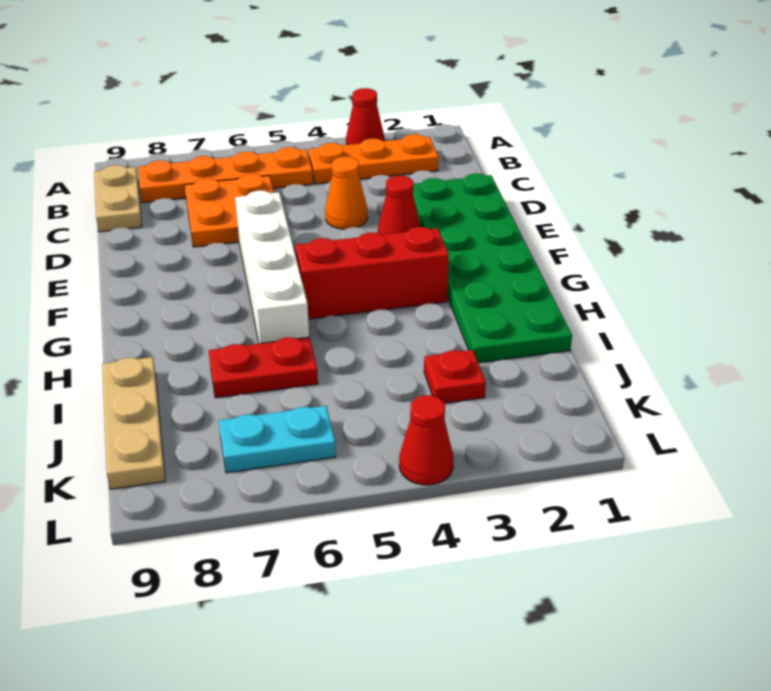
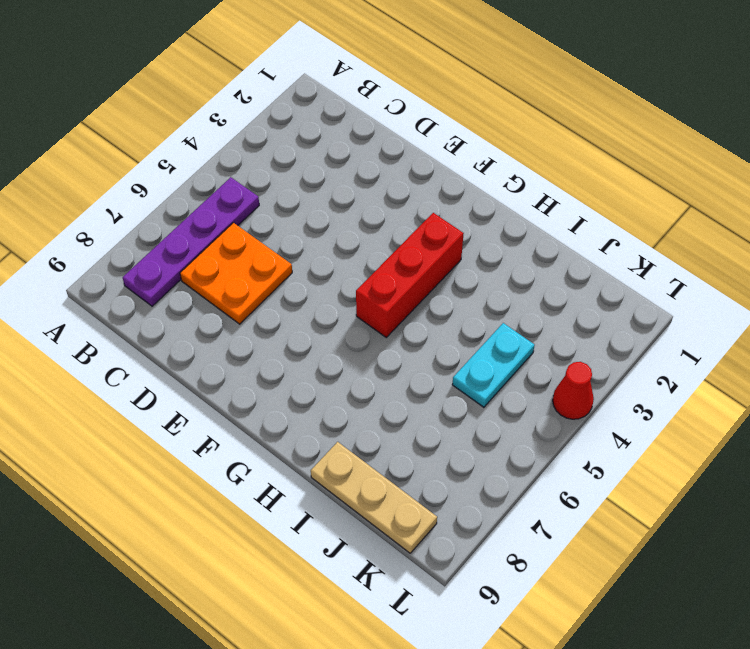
purple 1x4 plate [123,177,259,306] -> orange 1x4 plate [138,147,313,203]
cyan 1x2 plate [452,323,535,407] -> cyan 1x2 plate moved to [219,406,336,473]
none -> red 1x1 cone [346,88,385,145]
none -> orange 1x3 plate [308,134,439,184]
none -> tan 1x2 plate [94,165,142,232]

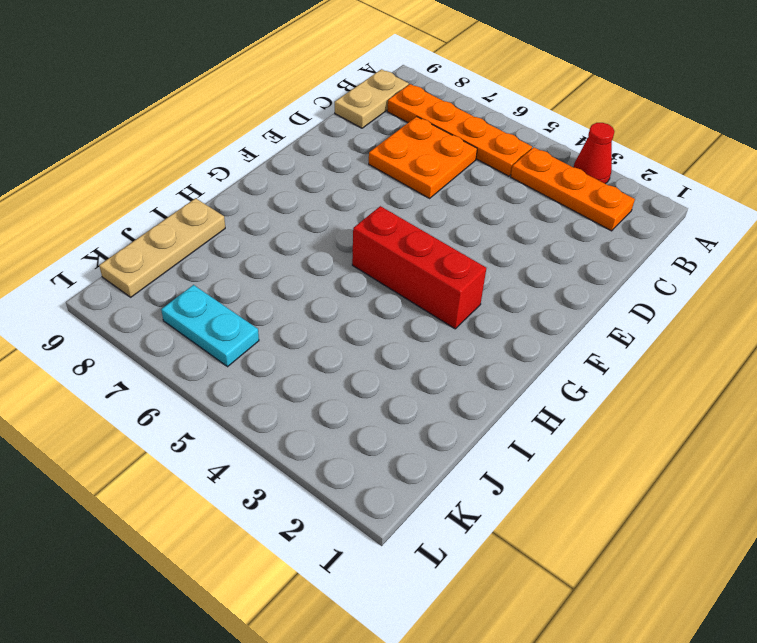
none -> green 2x6 plate [413,174,572,363]
none -> orange 1x1 cone [325,157,368,229]
none -> red 1x1 cone [378,176,420,235]

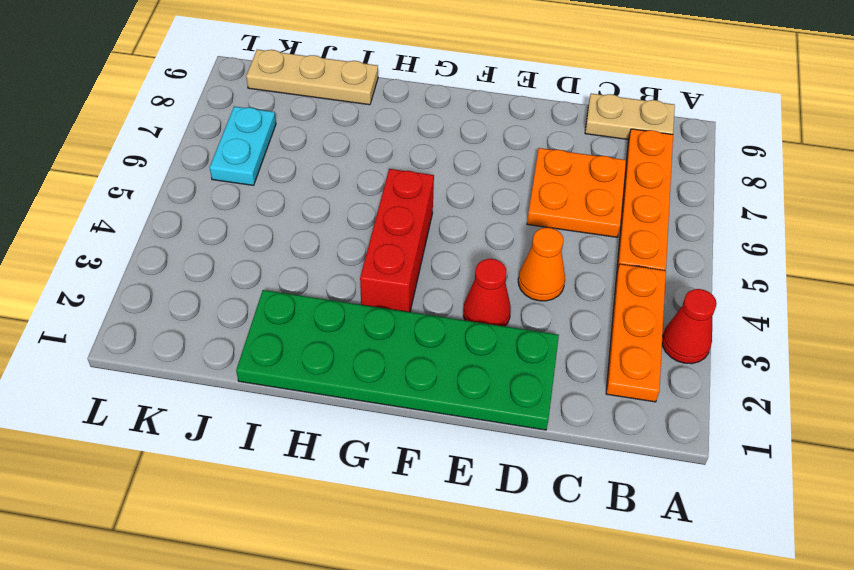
none -> white 1x4 brick [235,191,309,344]
none -> red 1x2 plate [208,337,318,398]
none -> red 1x1 plate [424,350,486,403]

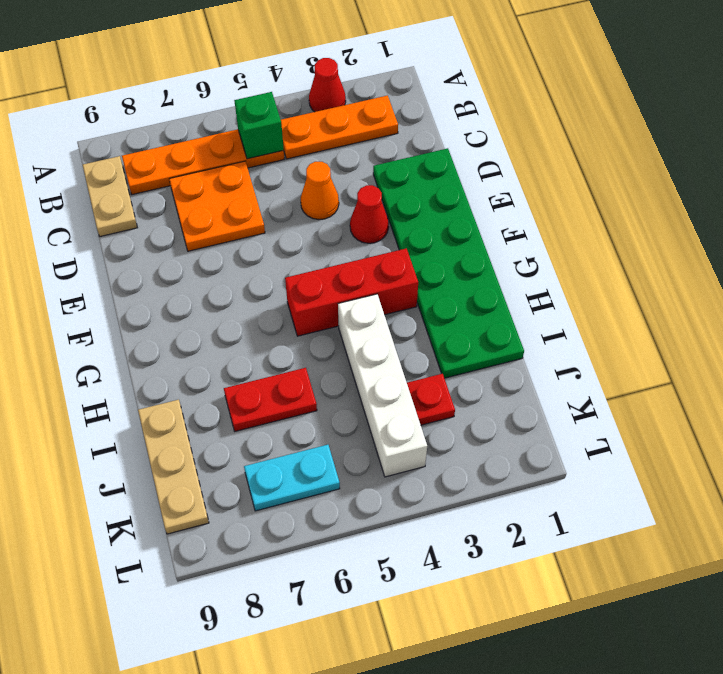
green 1x1 brick [234,92,284,159] -> none
white 1x4 brick [338,294,427,477] -> white 1x4 brick moved to [235,191,309,344]
none -> red 1x1 cone [399,395,453,485]

